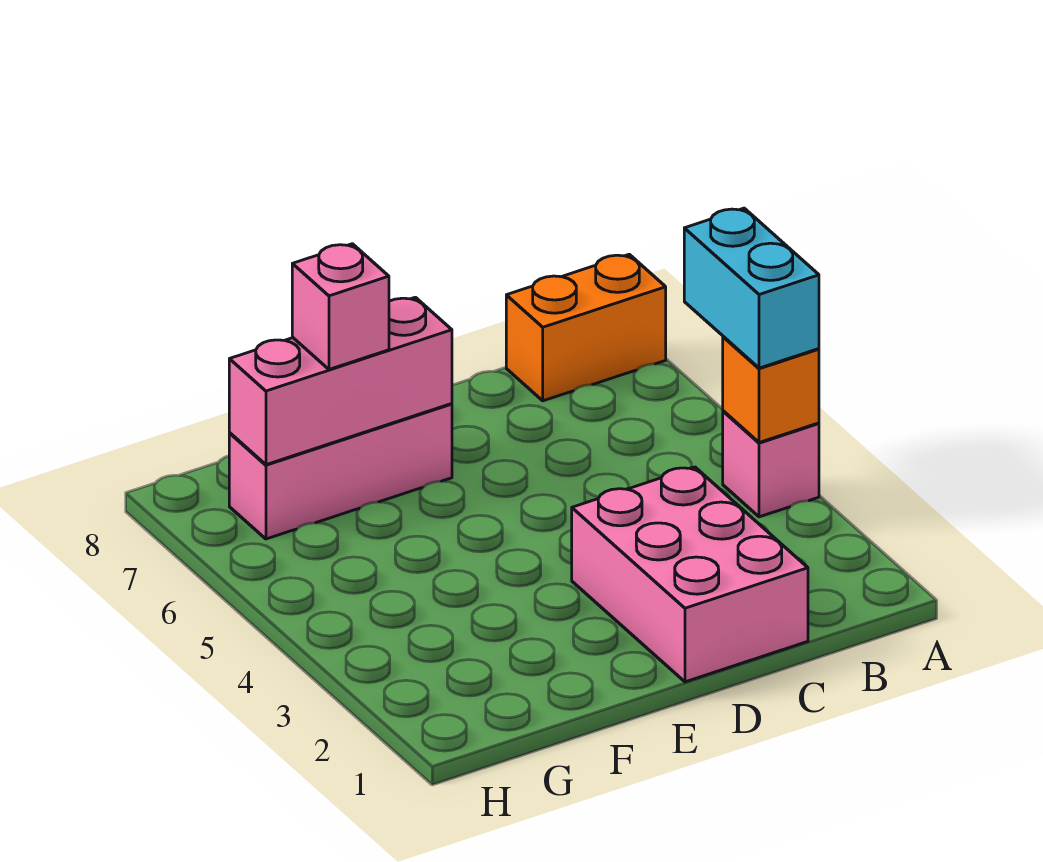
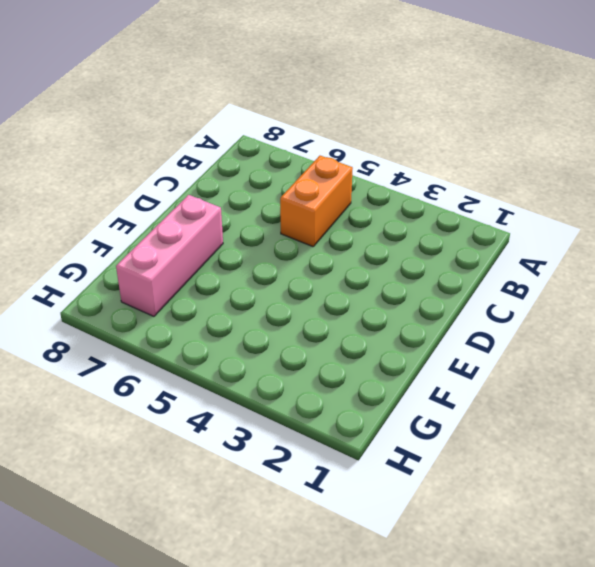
orange 1x2 brick [280,156,353,247] -> orange 1x2 brick moved to [506,254,666,401]
none -> pink 1x1 brick [723,411,819,517]
none -> pink 2x3 brick [572,467,808,682]

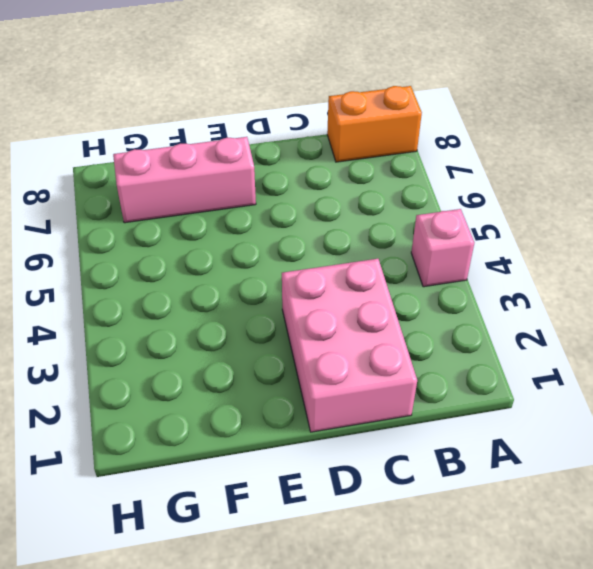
none -> orange 1x1 brick [723,337,819,443]
none -> pink 1x3 brick [229,297,452,465]

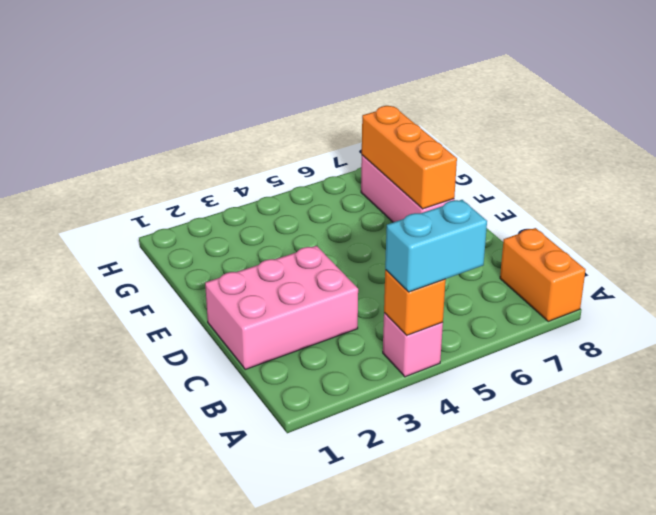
orange 1x3 brick [362,106,457,209] -> pink 1x3 brick [229,297,452,465]
none -> pink 1x1 brick [292,244,389,369]

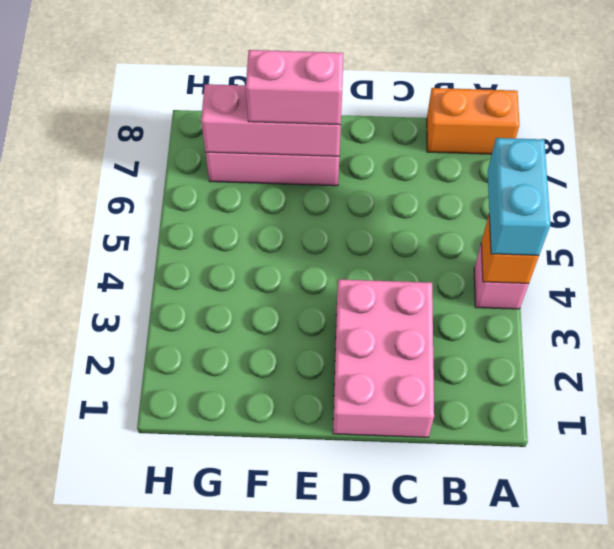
pink 1x2 brick [246,50,343,125] -> pink 1x1 brick [292,244,389,369]

